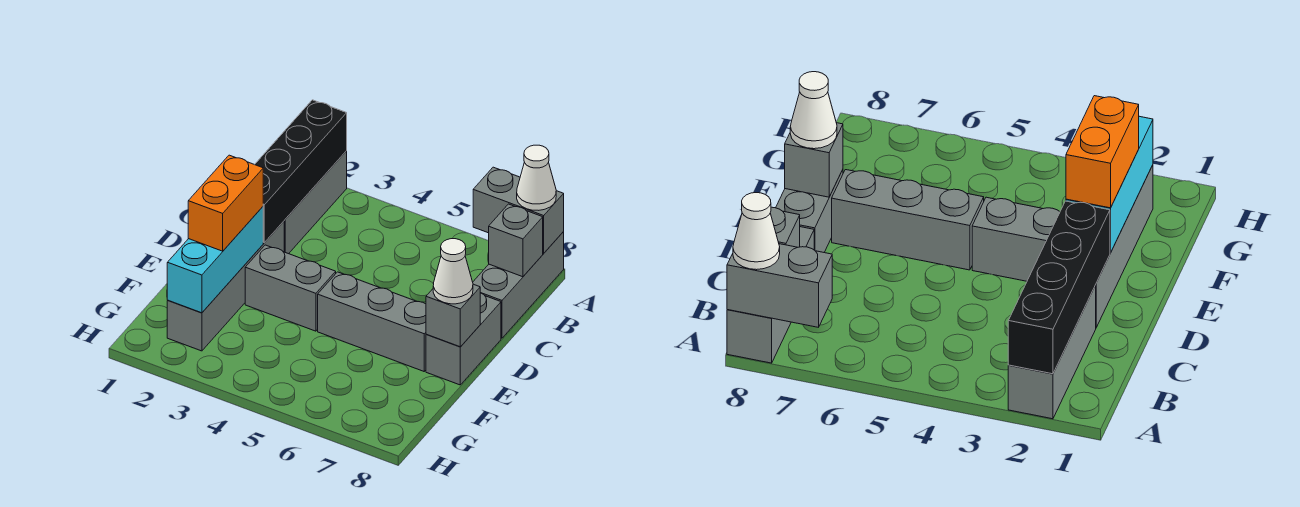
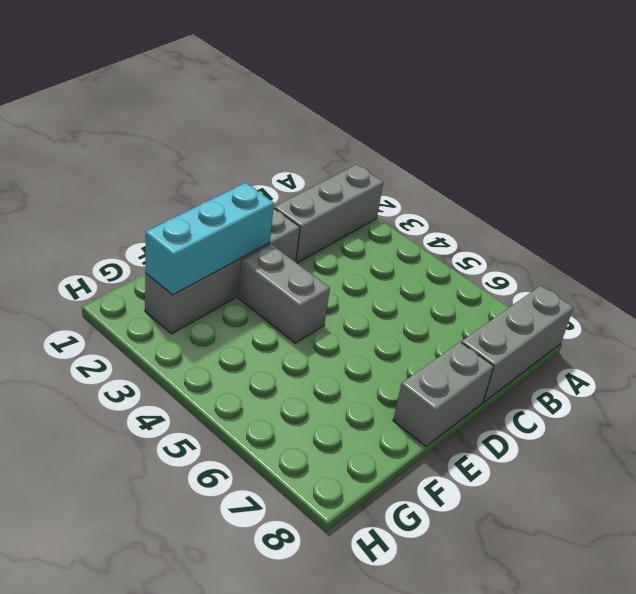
none -> grey 1x3 brick [318,272,426,371]
none -> black 1x4 brick [255,100,347,243]
none -> grey 1x2 brick [473,167,564,253]

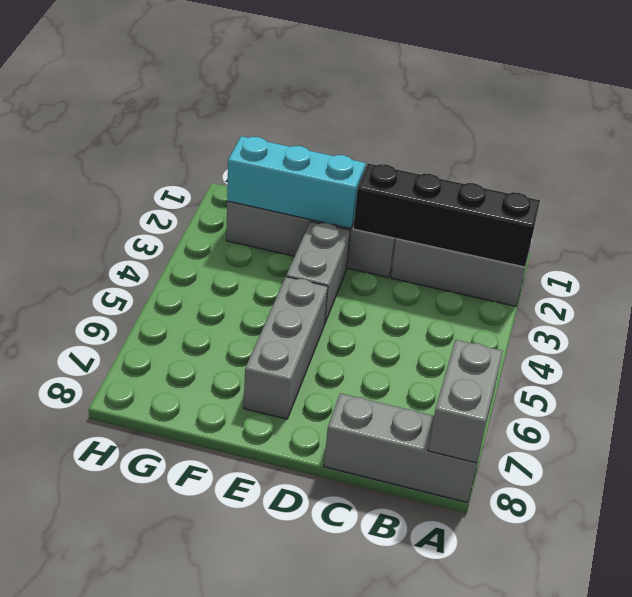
none -> grey 1x2 brick [426,293,501,385]
none -> grey 1x1 brick [489,204,543,277]
none -> grey 1x1 brick [426,284,480,347]

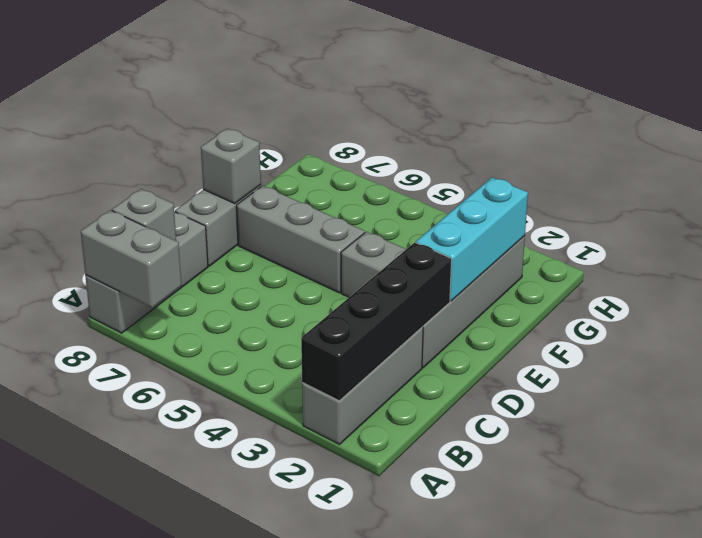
none -> white 1x1 cone [517,145,556,210]
none -> orange 1x2 brick [188,155,263,251]
none -> white 1x1 cone [433,239,473,304]

